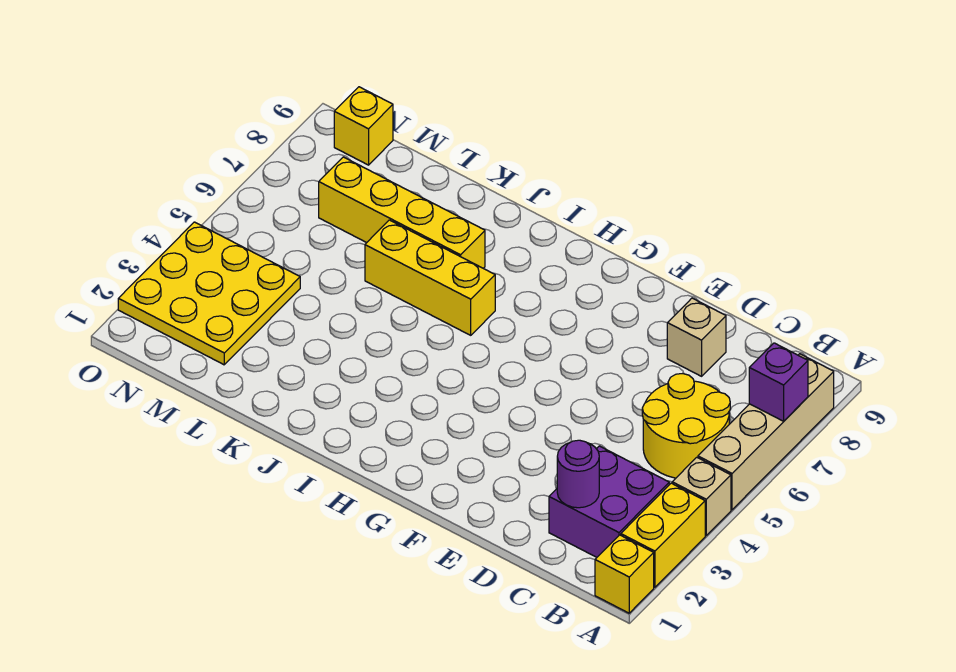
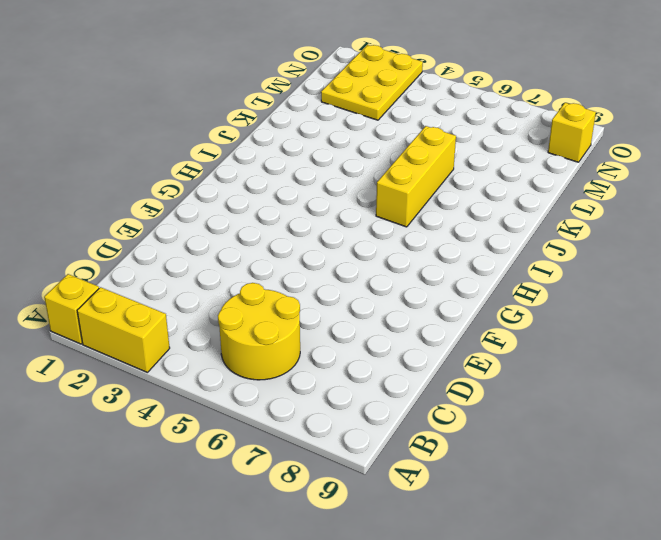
yellow 2x3 plate [321,45,423,120] -> yellow 3x3 plate [118,222,300,365]
none -> tan 1x1 brick [672,457,731,535]
none -> tan 1x4 brick [698,354,834,510]
none -> purple 2x2 brick [549,446,669,557]

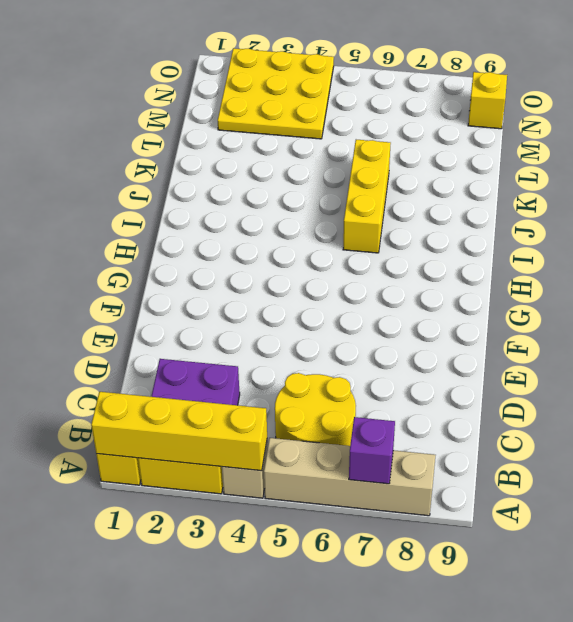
yellow 1x4 brick [91,392,267,471] -> yellow 1x4 brick turned to [319,157,485,268]
none -> tan 1x1 brick [667,298,726,376]
none -> purple 1x1 round brick [557,440,599,508]

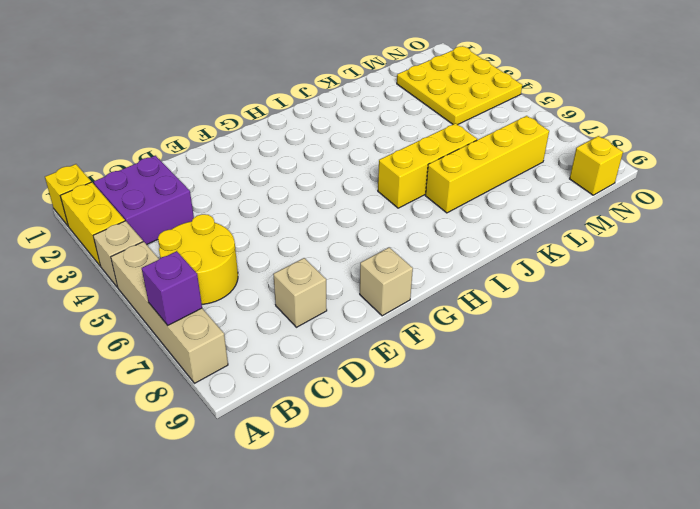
tan 1x1 brick [360,247,413,316] -> none
none -> purple 1x1 round brick [557,440,599,508]

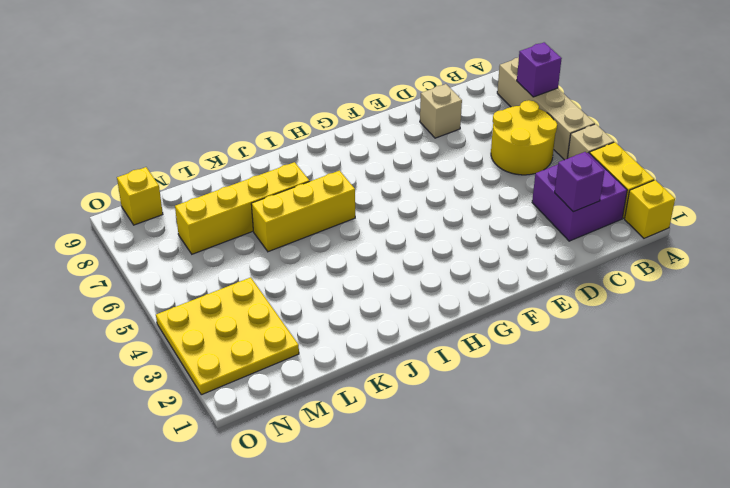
purple 1x1 brick [555,152,604,212] -> purple 1x1 round brick [557,440,599,508]

